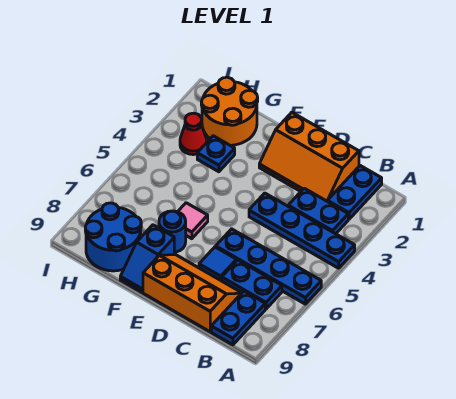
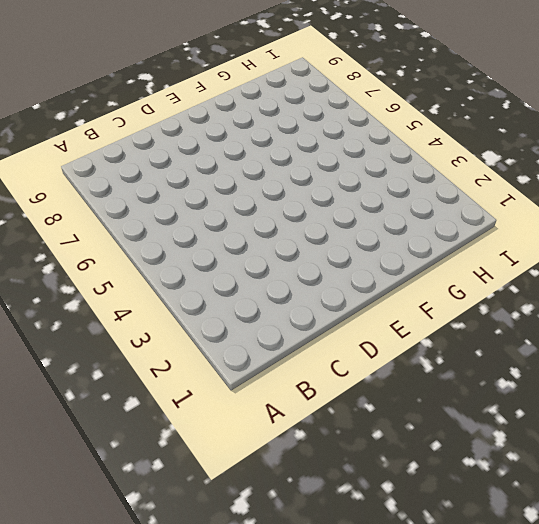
none -> blue 1x4 plate [249,193,355,268]
none -> blue 1x4 plate [216,229,321,304]
none -> blue 1x2 plate [328,166,382,219]

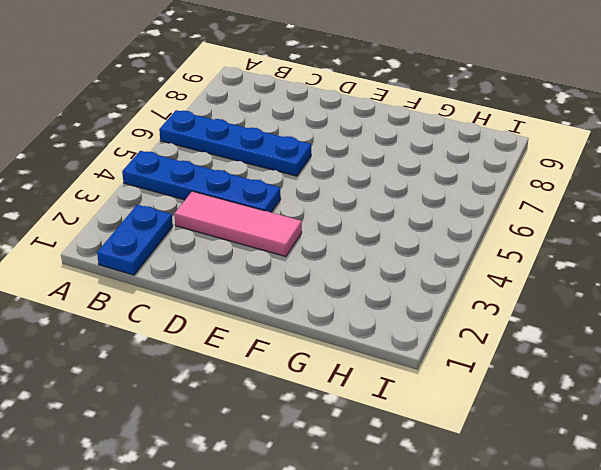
pink 1x3 tile [174,191,302,257] -> blue 1x2 plate [288,188,348,234]
none -> blue 1x2 plate [222,260,282,309]
none -> blue 1x2 plate [211,291,265,345]
none -> orange 2x3 slope [259,112,359,201]

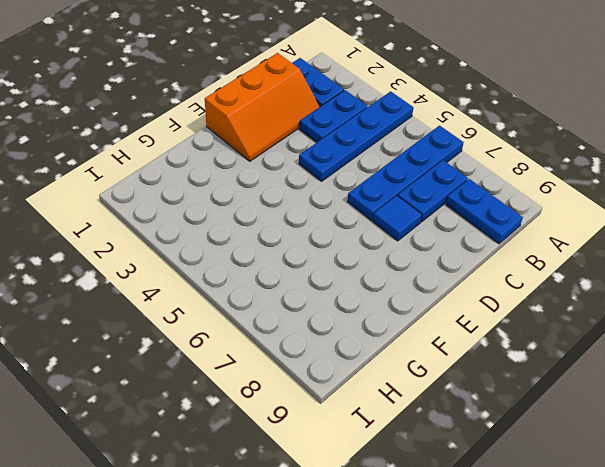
none -> orange 2x3 slope [143,254,241,332]
none -> pink 1x1 tile [178,203,208,239]
none -> blue 1x1 round brick [159,211,186,252]

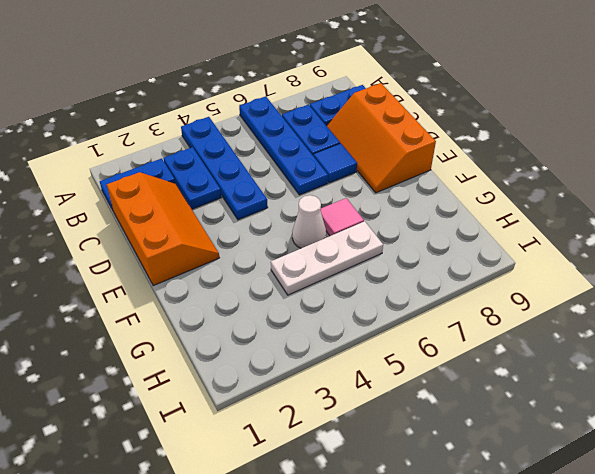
white 1x1 cone [292,195,326,248] -> none
white 1x3 plate [271,221,383,295] -> none
none -> blue 1x1 round brick [159,211,186,252]
none -> blue 1x2 slope [120,225,174,292]
none -> orange 2x2 round brick [201,77,258,145]

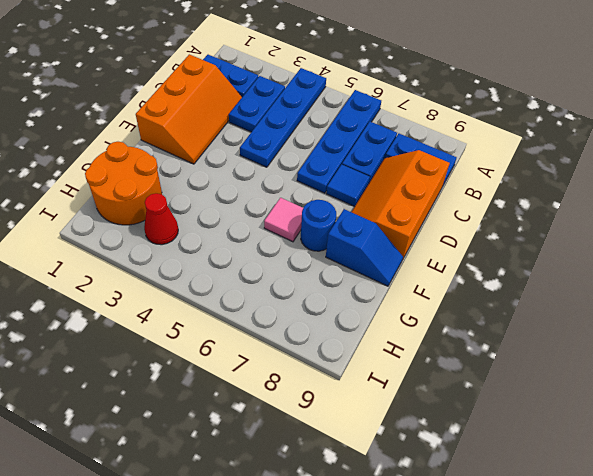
none -> blue 1x1 plate [197,136,235,172]
none -> blue 2x2 round brick [85,203,141,271]

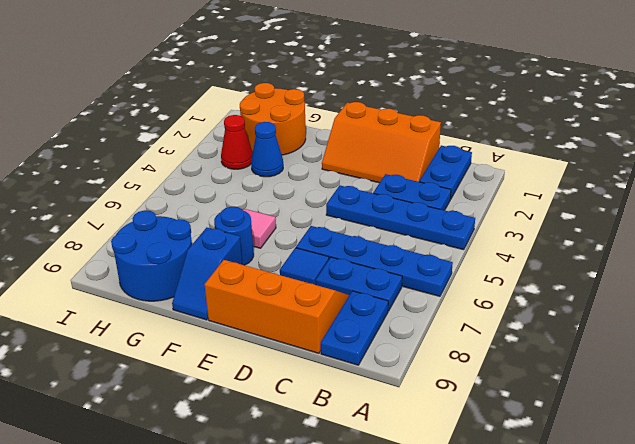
blue 1x1 cone [251,122,283,177] -> blue 1x1 plate [197,136,235,172]

